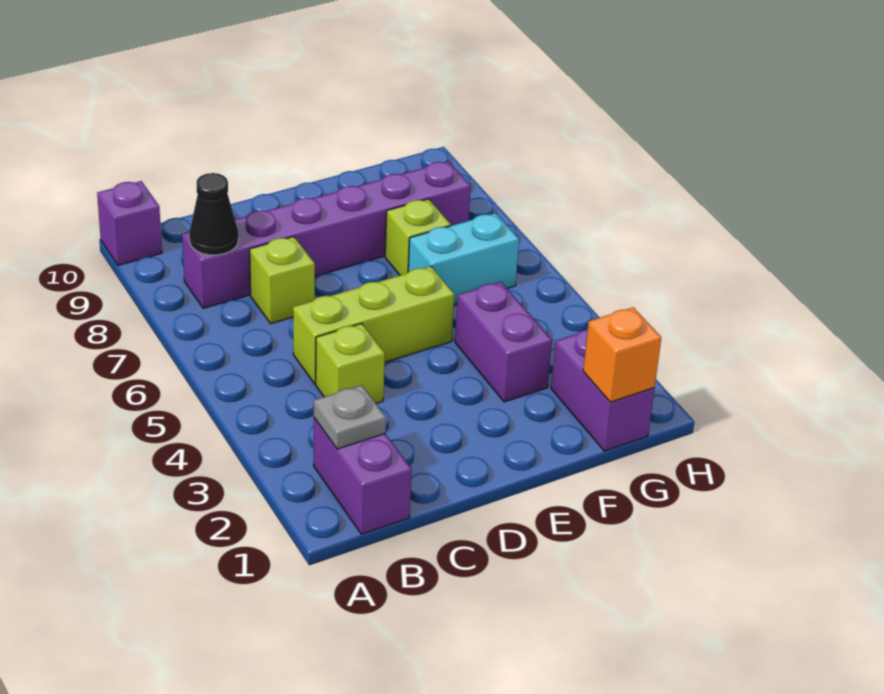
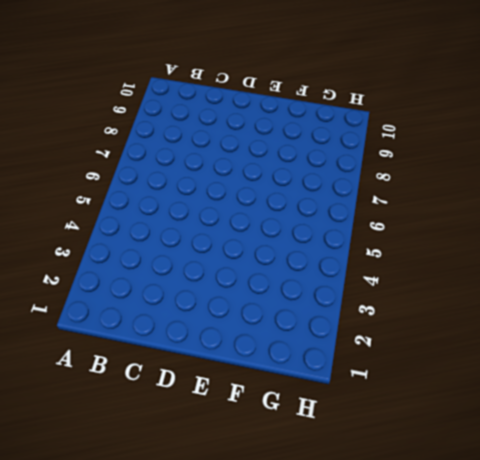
none -> purple 1x1 brick [97,181,162,265]
none -> purple 1x2 brick [314,418,412,534]
none -> purple 1x6 brick [182,161,471,308]

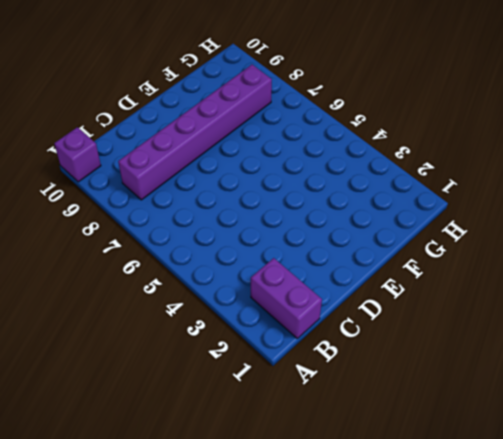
none -> lime 1x1 brick [316,324,385,403]
none -> lime 1x3 brick [293,267,454,384]
none -> lime 1x1 brick [250,237,315,324]

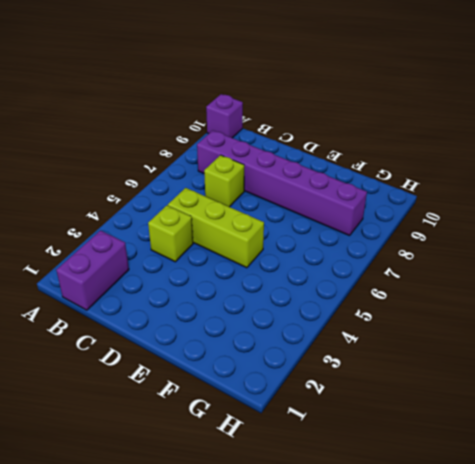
none -> purple 1x2 brick [455,282,552,402]
none -> cyan 1x2 brick [408,213,519,304]
none -> lime 1x1 brick [385,199,451,275]

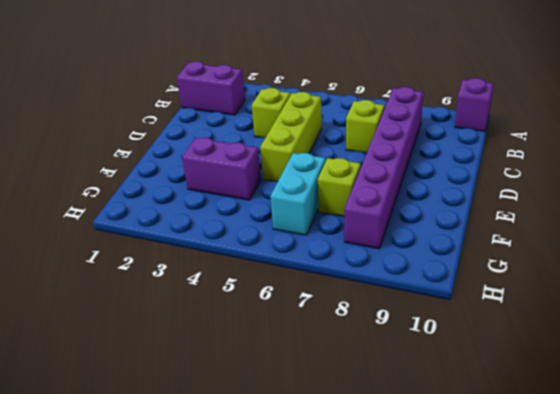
none -> purple 1x2 brick [551,330,655,451]
none -> grey 1x1 plate [314,385,386,449]
none -> black 1x1 cone [189,173,238,255]

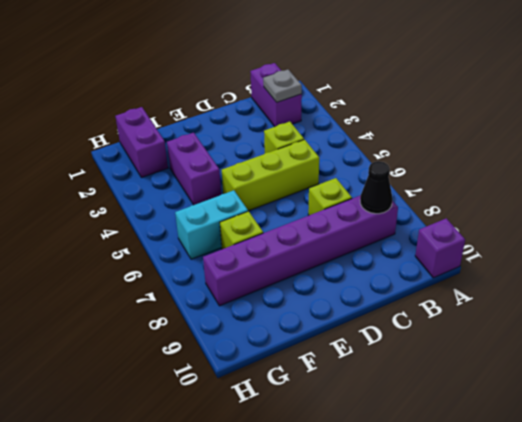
none -> orange 1x1 brick [583,307,661,402]

